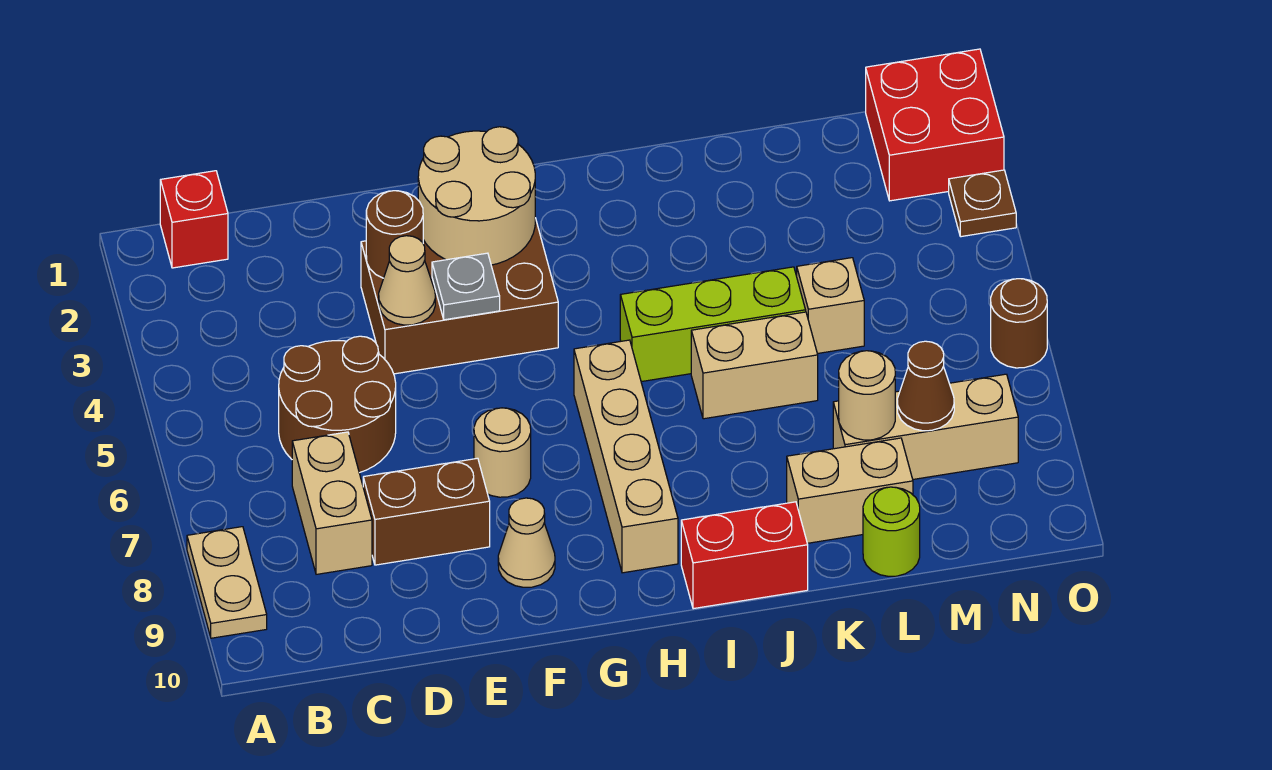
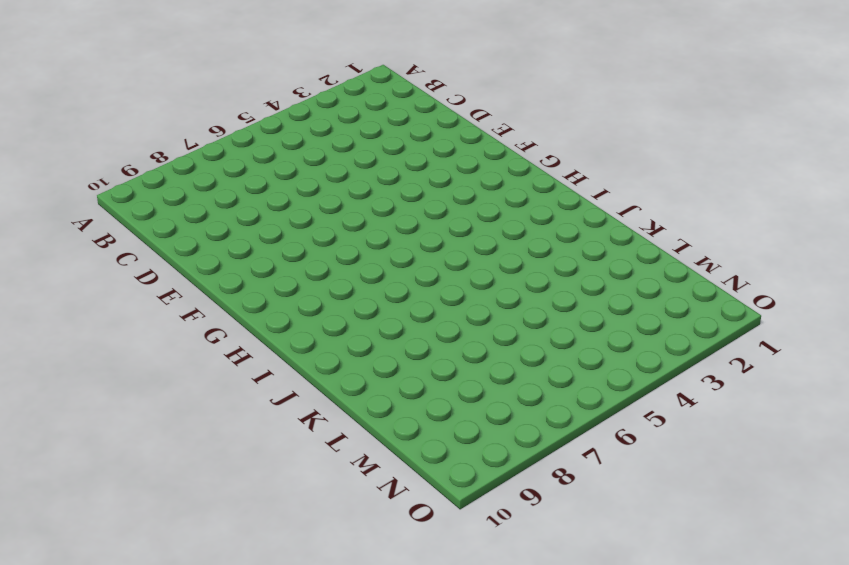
none -> tan 1x2 plate [187,527,267,638]
none -> red 1x1 brick [160,171,228,268]
none -> brown 2x2 round brick [279,336,396,473]

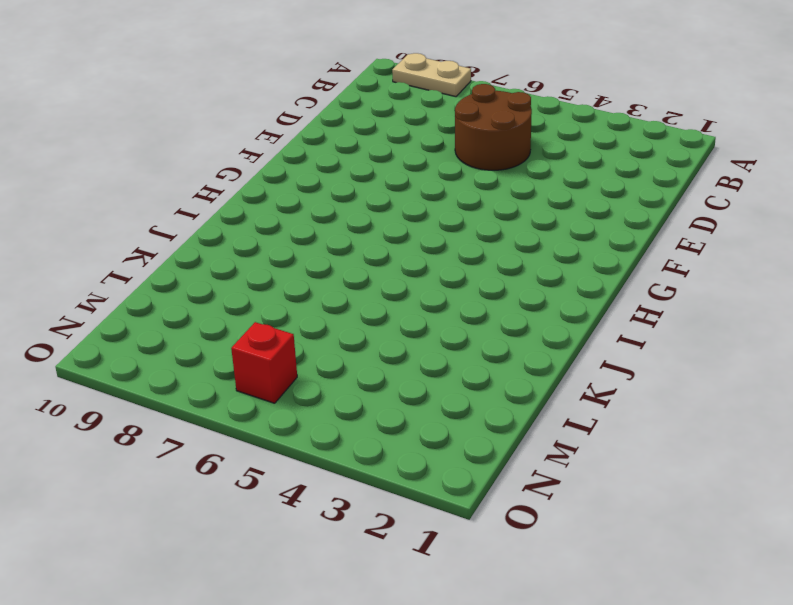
red 1x1 brick [231,322,297,403] -> red 1x1 brick moved to [160,171,228,268]
none -> tan 1x2 brick [292,432,372,574]
none -> brown 1x2 brick [363,458,490,565]
none -> brown 2x3 brick [361,218,558,374]

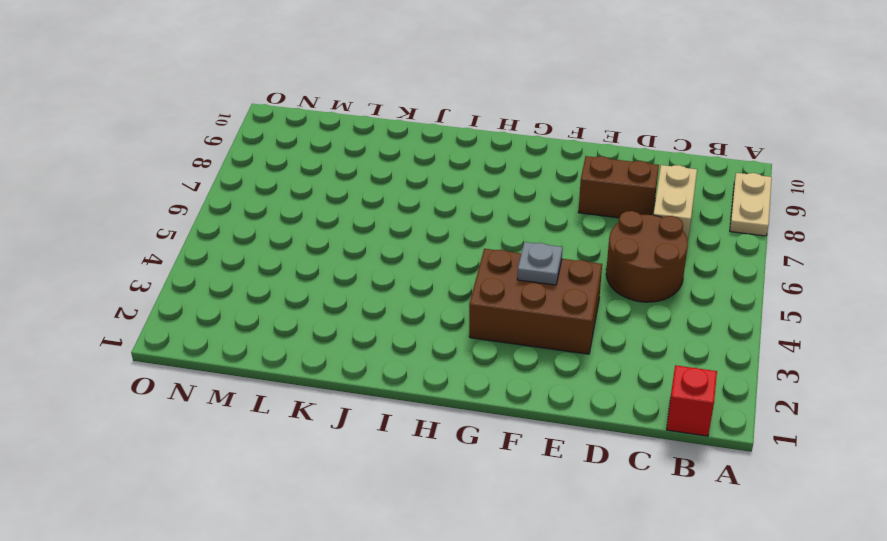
none -> tan 1x1 round brick [474,408,531,497]
none -> tan 1x1 cone [498,498,555,587]
none -> tan 1x4 brick [574,340,678,573]

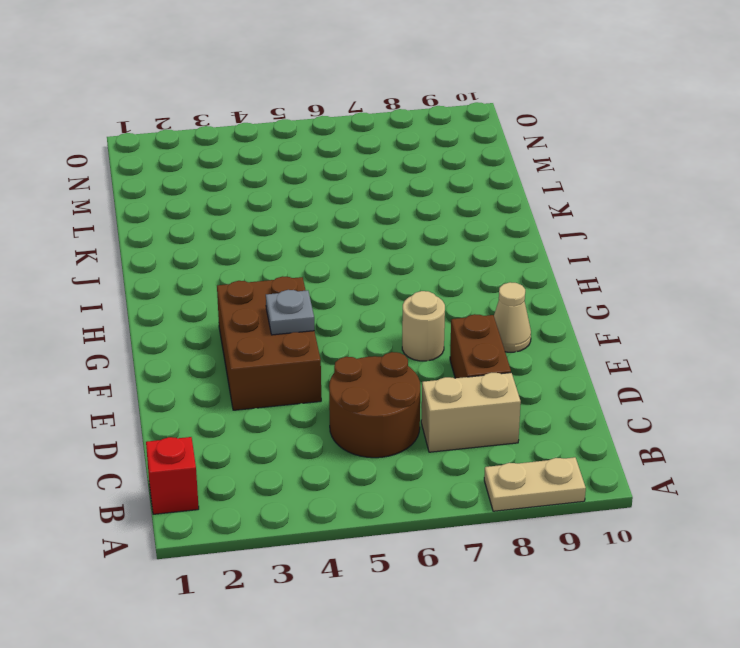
none -> tan 1x4 brick [574,340,678,573]
none -> lime 1x3 brick [620,267,806,382]
none -> red 1x2 brick [681,502,808,609]

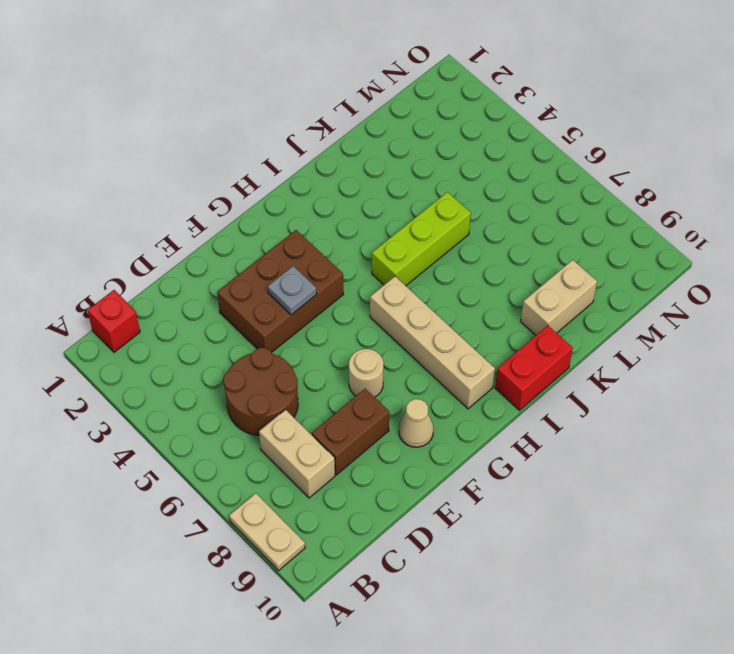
none -> tan 1x2 brick [691,312,818,419]
none -> tan 1x1 brick [797,258,864,354]
none -> tan 1x3 brick [833,374,1018,479]

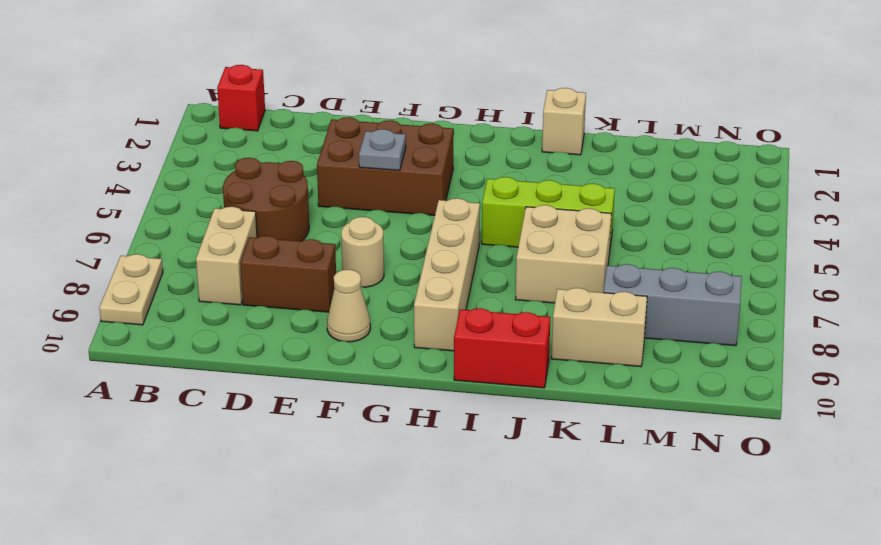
tan 1x1 brick [542,88,586,155] -> tan 1x1 brick moved to [797,258,864,354]
tan 2x2 brick [515,205,611,303] -> tan 1x2 brick [691,312,818,419]
grey 1x3 brick [603,264,742,346] -> tan 1x3 brick [833,374,1018,479]
none -> lime 1x1 round brick [863,487,920,576]
none -> red 2x2 brick [866,49,1004,201]
none -> brown 1x1 plate [949,170,1016,237]

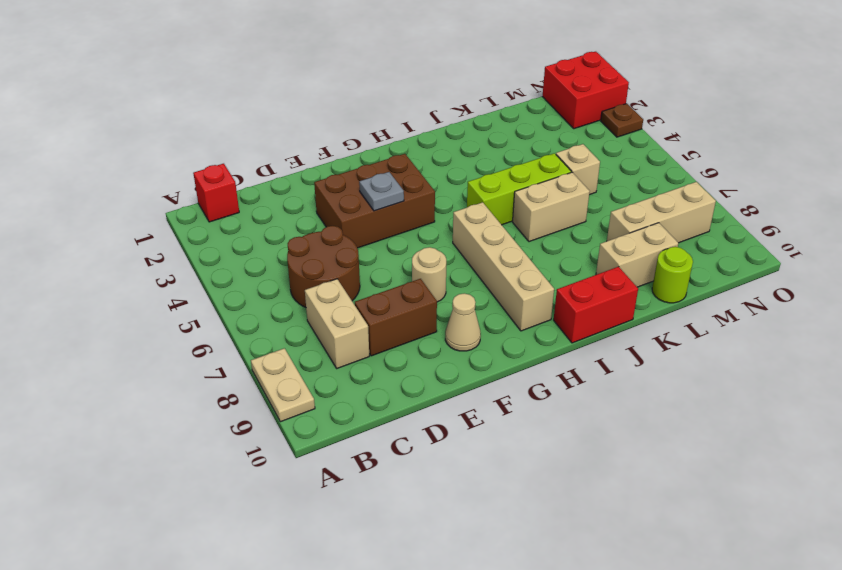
none -> brown 1x1 round brick [991,279,1047,368]
none -> brown 1x1 round brick [366,191,423,278]
none -> tan 1x1 cone [379,236,435,325]

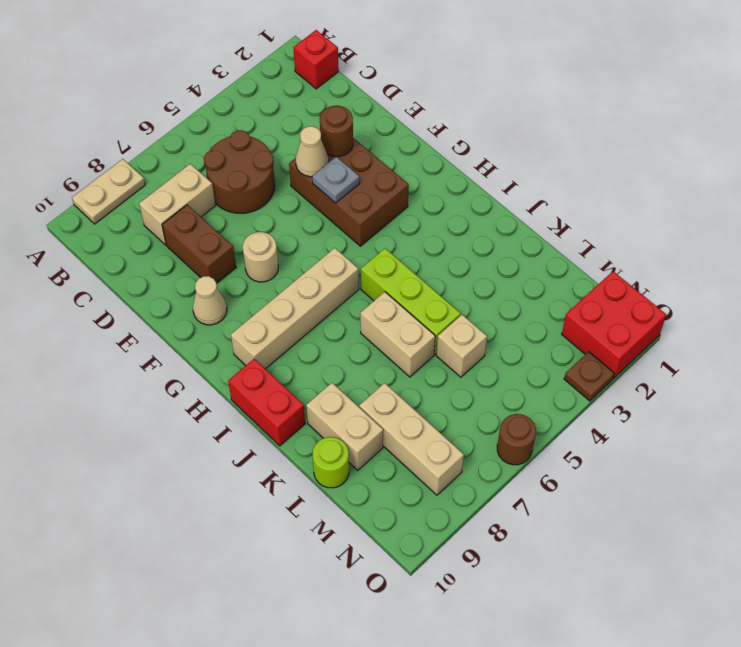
none -> tan 2x2 round brick [418,127,535,265]
none -> tan 1x1 round brick [839,351,895,440]
none -> brown 1x1 cone [897,341,954,431]

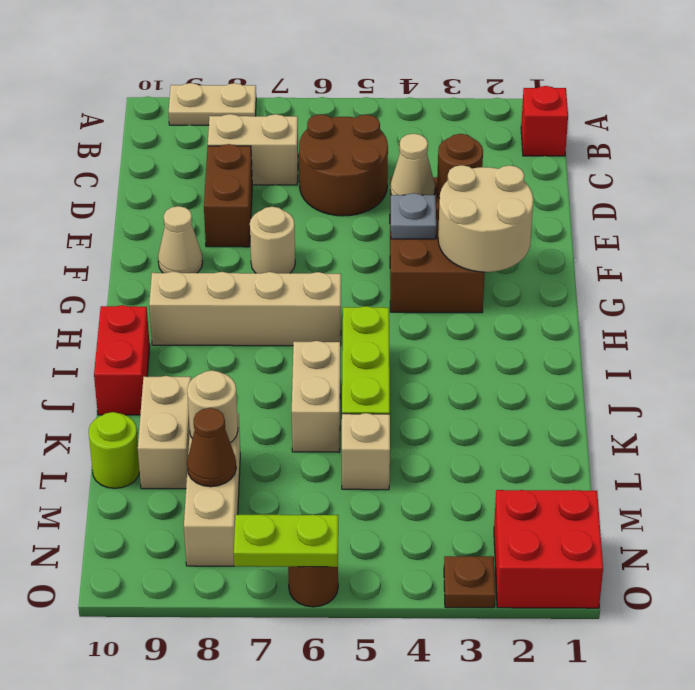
lime 1x2 plate [234,515,338,567] -> none

